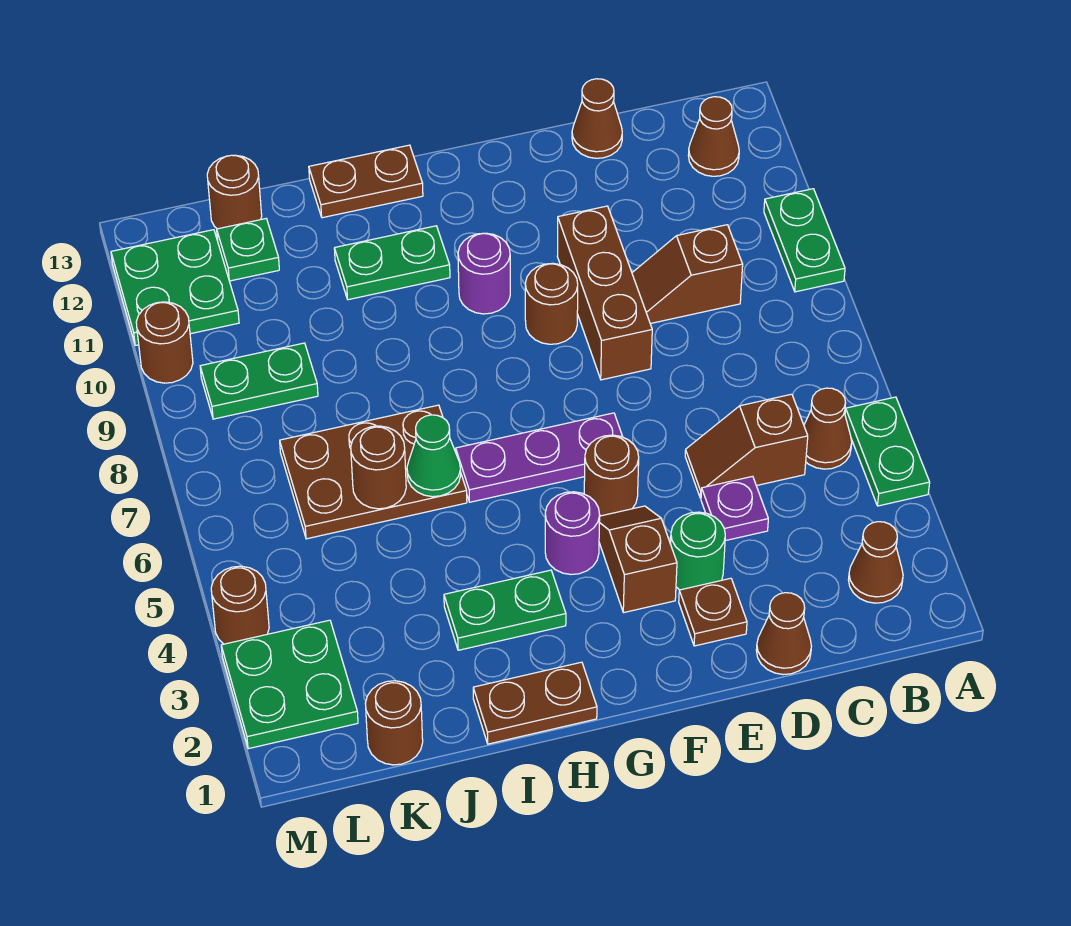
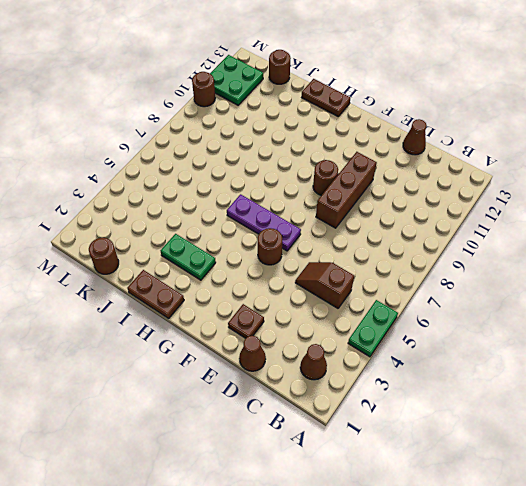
none -> green 1x2 plate [764,189,845,292]
none -> brown 1x1 cone [804,388,852,469]
none -> brown 1x1 cone [688,97,739,176]
none -> brown 1x2 slope [632,225,743,324]

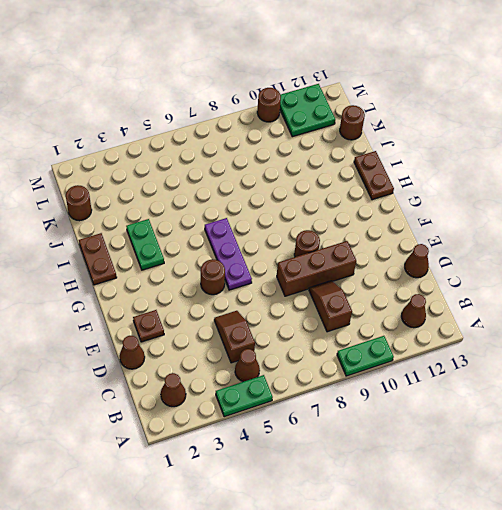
none -> purple 1x1 plate [701,476,768,541]
none -> green 1x1 round brick [671,512,725,590]
none -> brown 1x2 slope [599,506,677,613]
none -> purple 1x1 round brick [545,492,600,574]

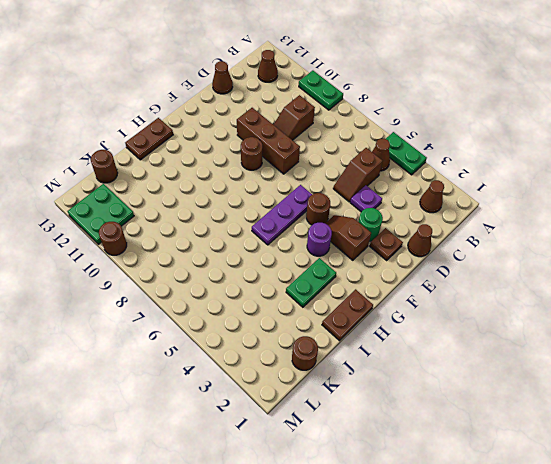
none -> purple 1x1 round brick [458,233,510,314]
none -> green 1x2 plate [334,226,450,300]
none -> brown 2x3 plate [280,405,467,539]
none -> green 1x2 plate [200,343,318,419]

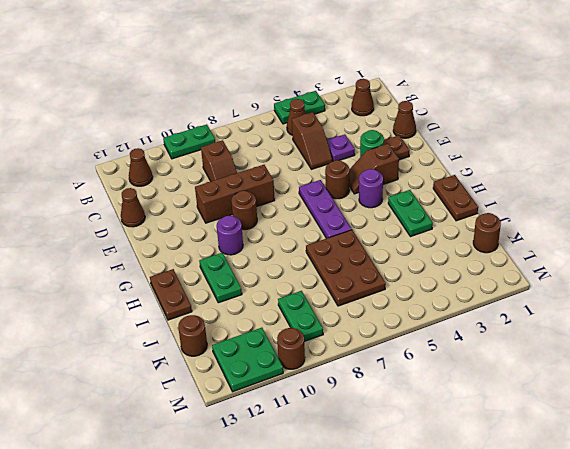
none -> green 1x1 plate [217,219,279,281]
none -> green 2x2 plate [221,620,358,749]
none -> brown 1x1 round brick [211,566,269,644]
none -> green 1x1 cone [407,415,461,497]

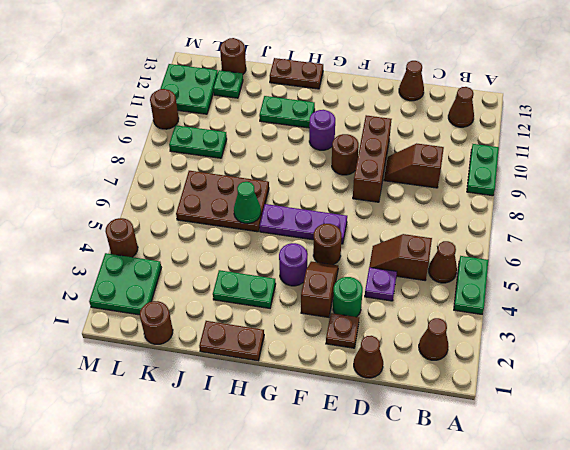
none -> brown 1x1 round brick [351,426,406,509]

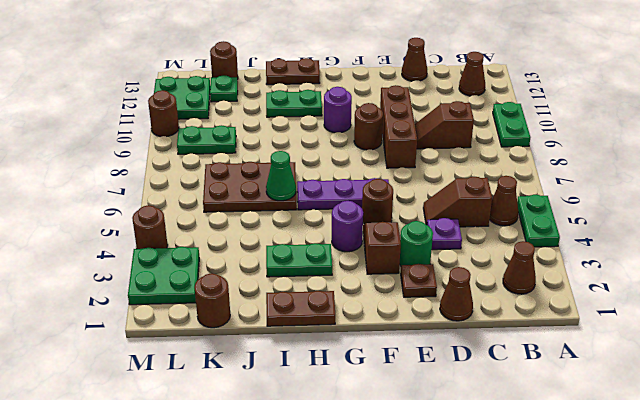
none -> brown 1x1 round brick [351,426,406,509]

